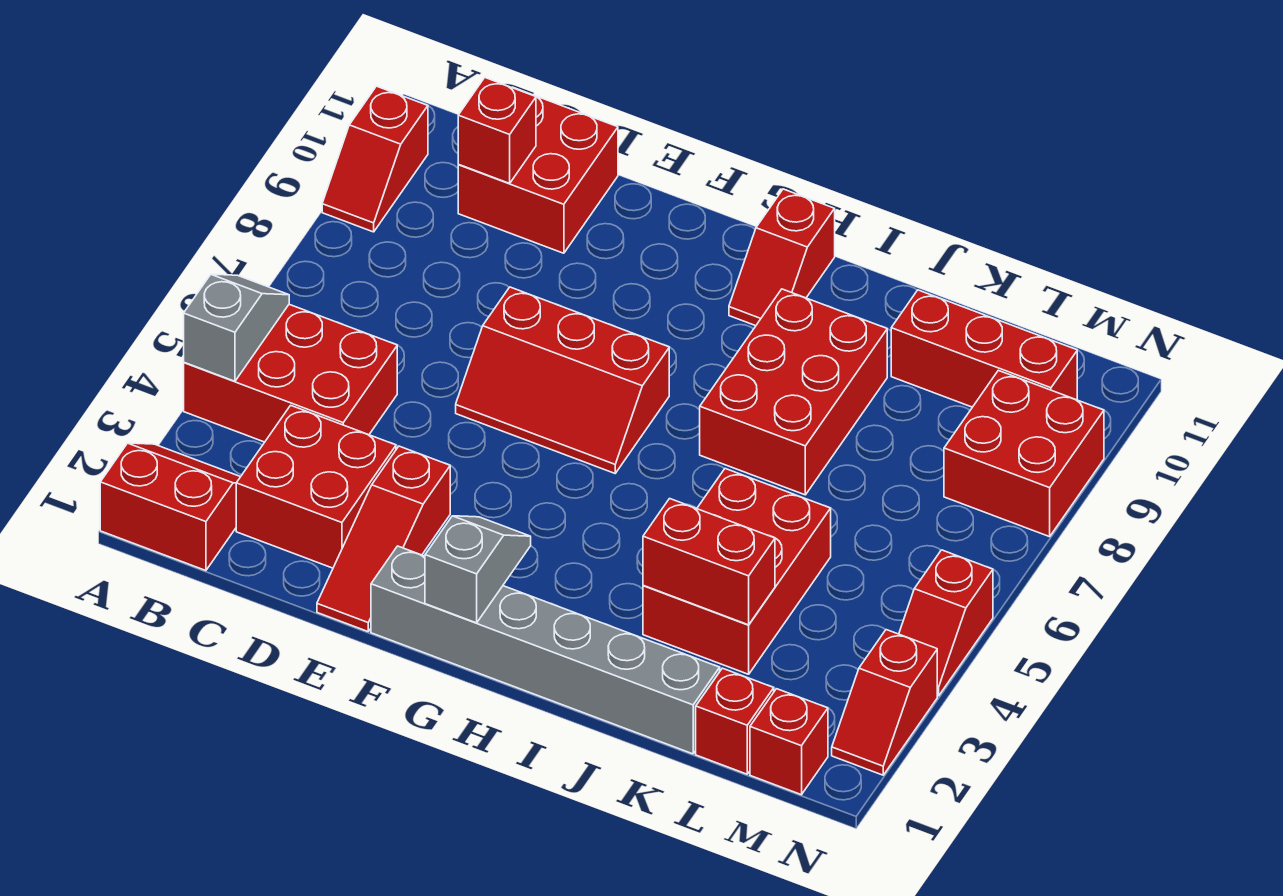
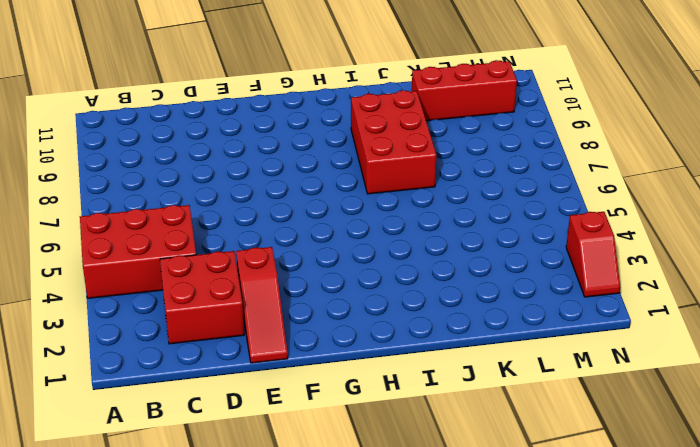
none -> red 2x2 slope [100,443,240,571]
none -> red 1x2 slope [322,86,428,232]
none -> red 2x2 brick [458,87,618,253]

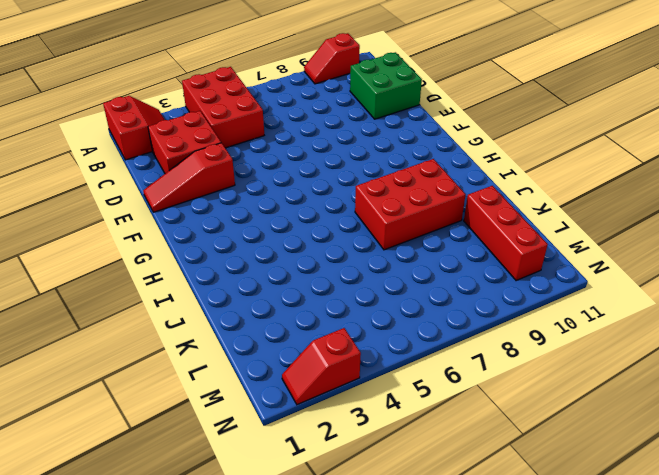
green 2x2 brick [350,52,422,119] -> red 2x2 brick [458,87,618,253]
none -> red 2x3 slope [456,287,669,473]
none -> grey 1x6 brick [371,546,720,754]
none -> red 1x2 slope [729,189,835,326]

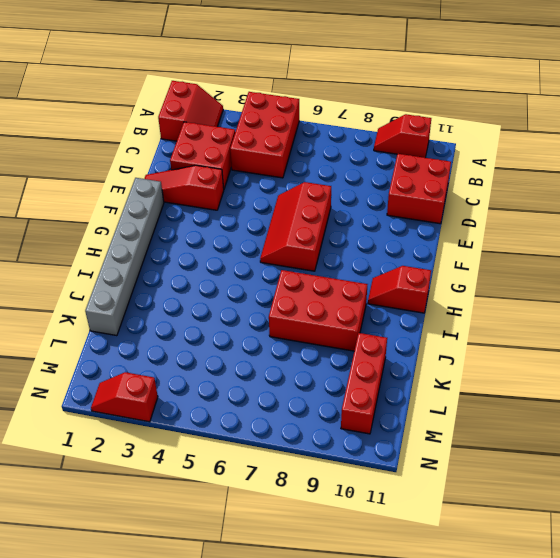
none -> red 2x3 brick [643,469,831,674]
none -> red 1x1 brick [696,668,774,774]
none -> red 1x1 brick [750,689,828,795]

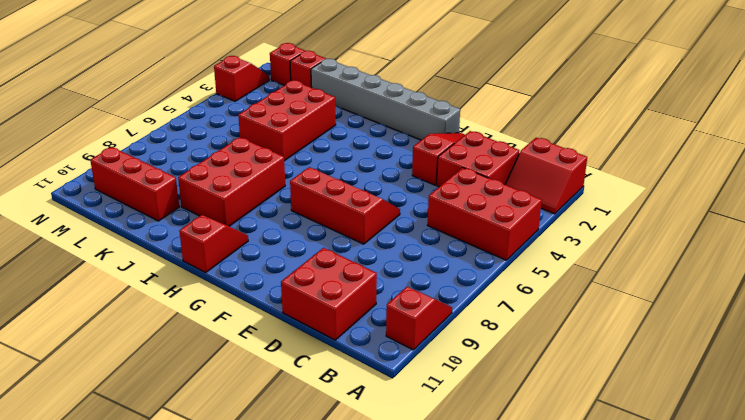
none -> red 2x2 brick [944,370,1104,537]
none -> red 1x2 slope [899,550,993,696]
none -> grey 1x2 slope [184,274,289,381]

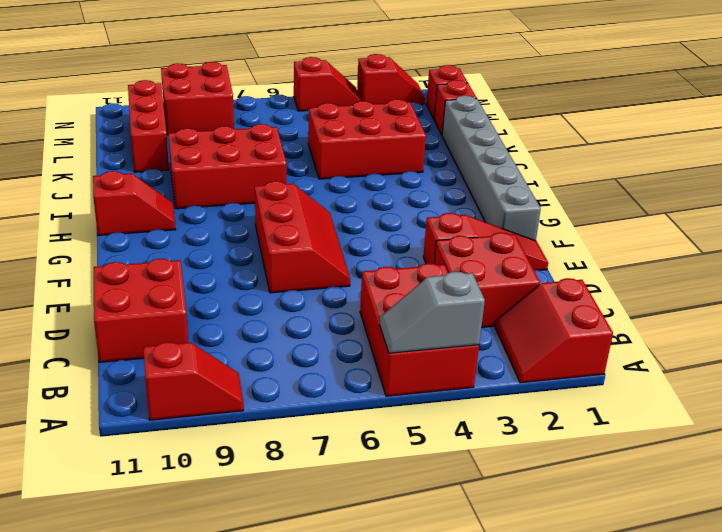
none -> red 1x1 brick [458,78,536,183]
none -> grey 1x2 slope [425,516,531,623]
none -> red 1x2 brick [643,499,775,625]

